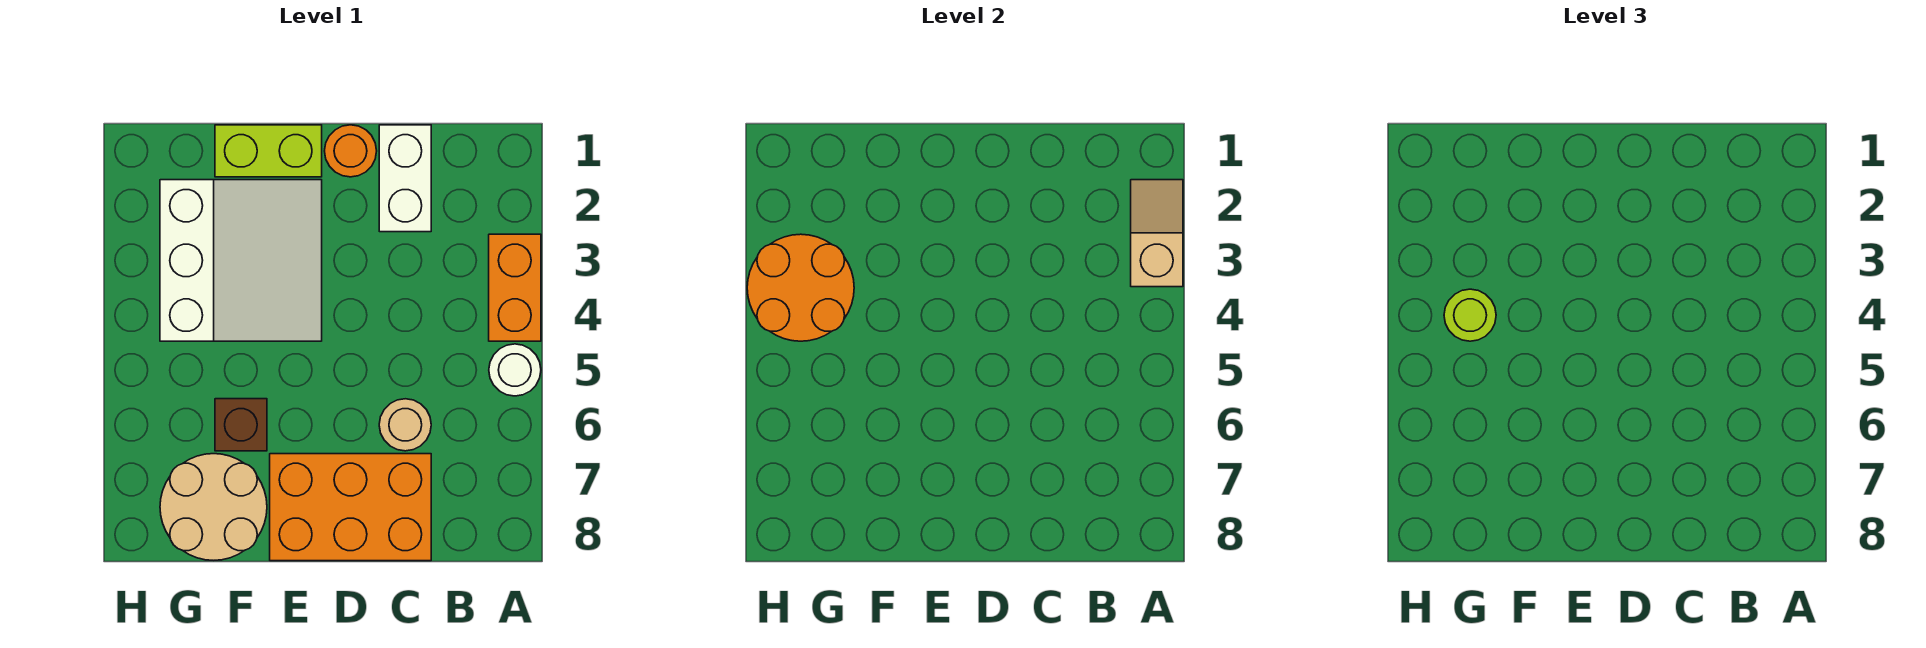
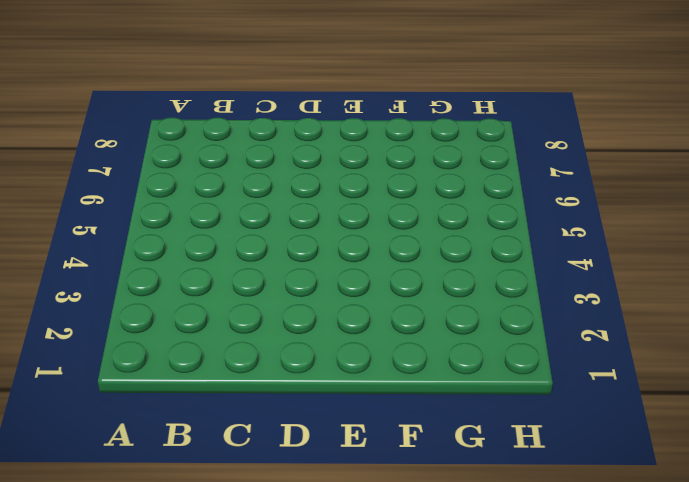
none -> orange 1x2 brick [489,234,541,341]
none -> white 1x1 round brick [489,344,541,396]
none -> white 1x2 brick [379,125,431,232]

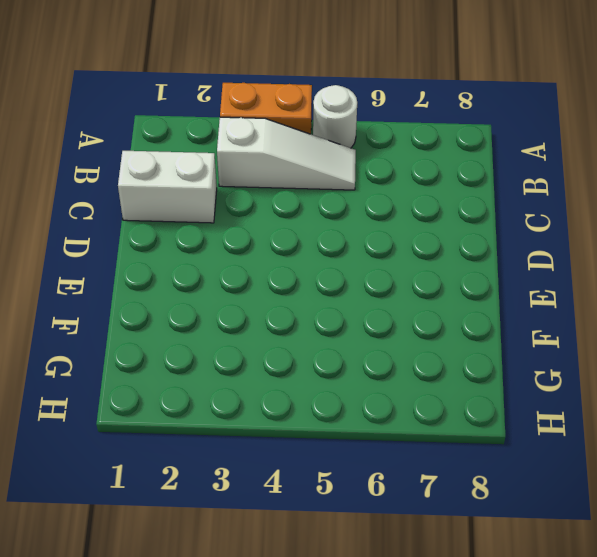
white 1x3 slope [217,117,356,190] -> none
none -> tan 1x1 round brick [379,399,431,451]
none -> orange 2x3 brick [270,454,431,561]
none -> orange 1x1 round brick [325,125,377,177]

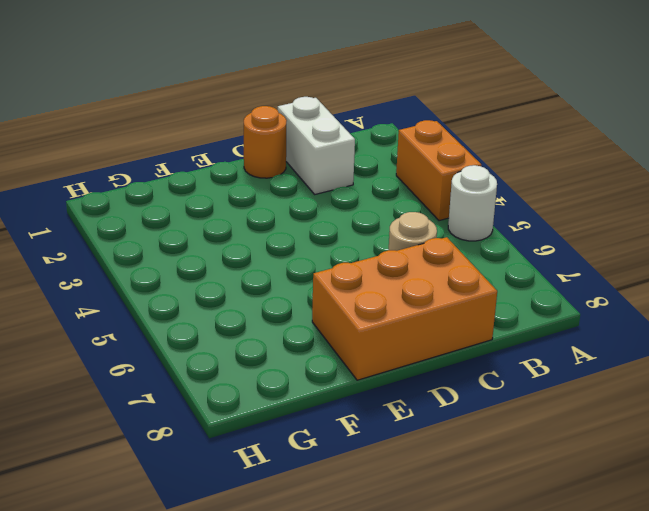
none -> lime 1x2 brick [215,125,322,177]
none -> white 3x3 slope [160,180,322,341]
none -> brown 1x1 brick [215,399,267,451]

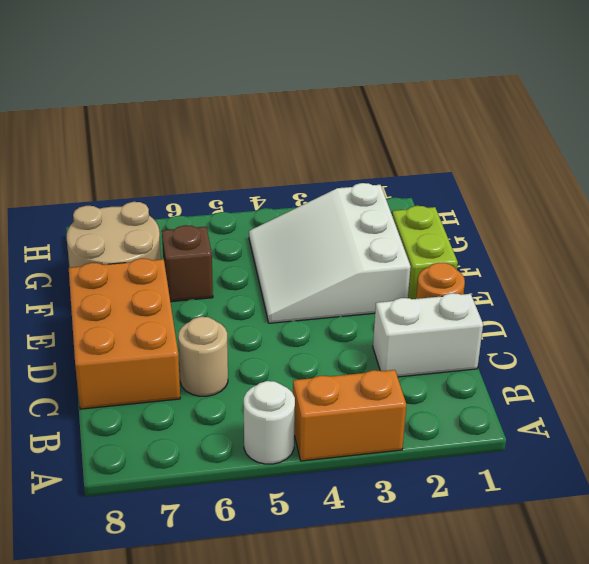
white 3x3 slope [249,183,411,323] -> white 3x3 slope turned to [160,180,322,341]
none -> tan 1x2 slope [1131,180,1183,287]
none -> orange 2x2 round brick [747,234,854,341]
none -> lime 1x1 round brick [1444,289,1496,341]

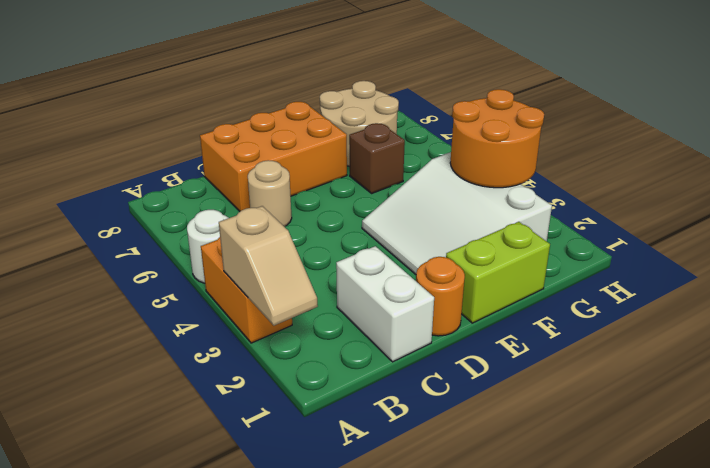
none -> lime 1x1 round brick [1444,289,1496,341]

